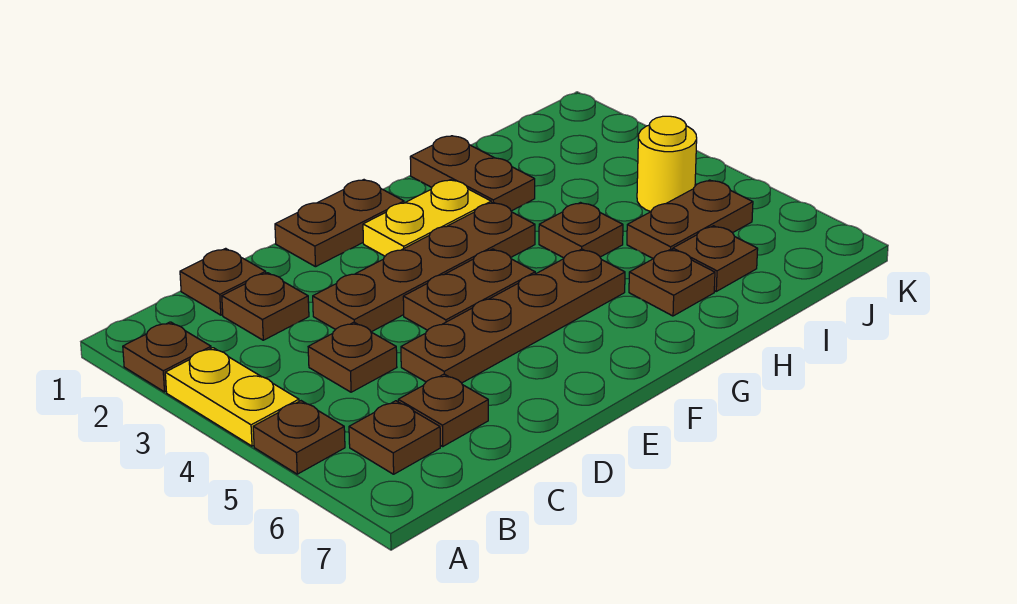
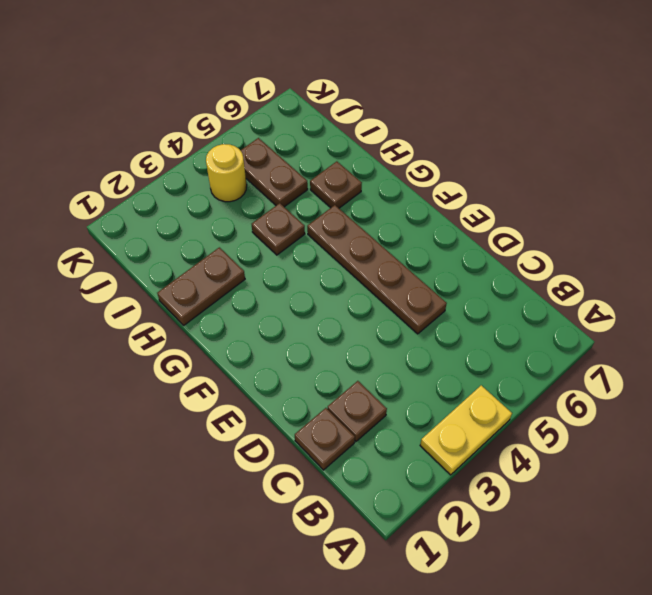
none -> brown 1x1 plate [123,322,211,392]
none -> brown 1x1 plate [253,401,345,474]
none -> brown 1x1 plate [349,401,440,474]

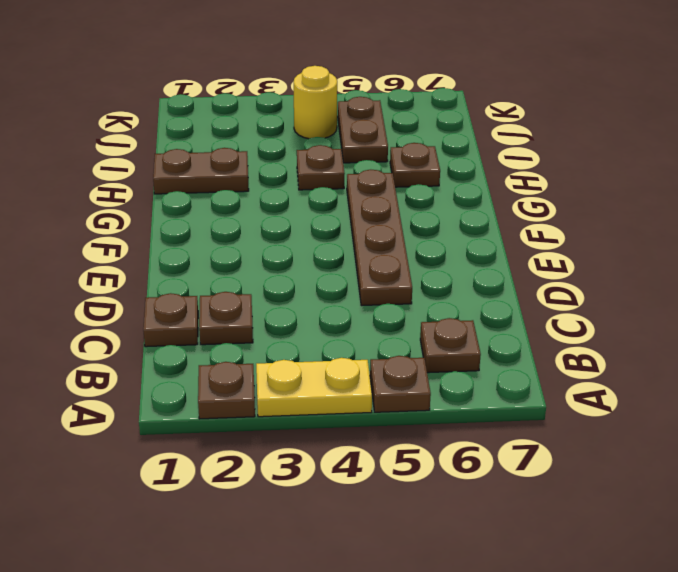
none -> brown 1x1 plate [308,322,397,392]
none -> brown 1x1 plate [398,374,488,446]
none -> brown 1x4 plate [313,202,535,332]

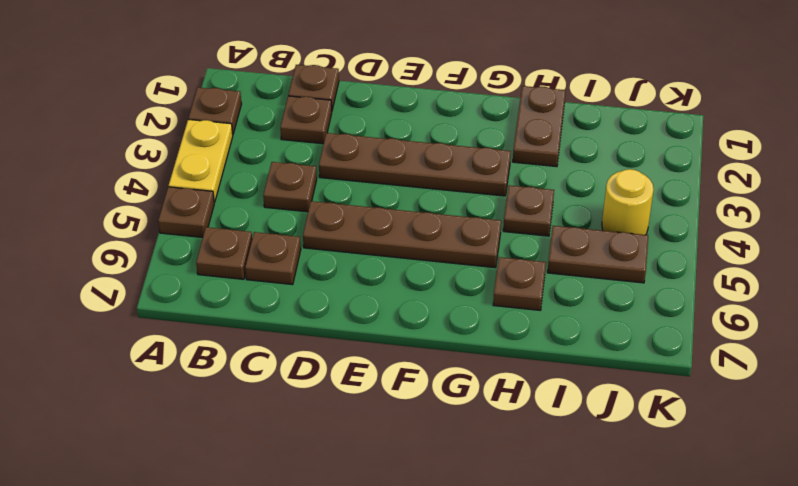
none -> brown 1x2 plate [275,180,404,267]
none -> brown 1x2 plate [403,249,535,330]
none -> yellow 1x2 plate [363,180,491,256]

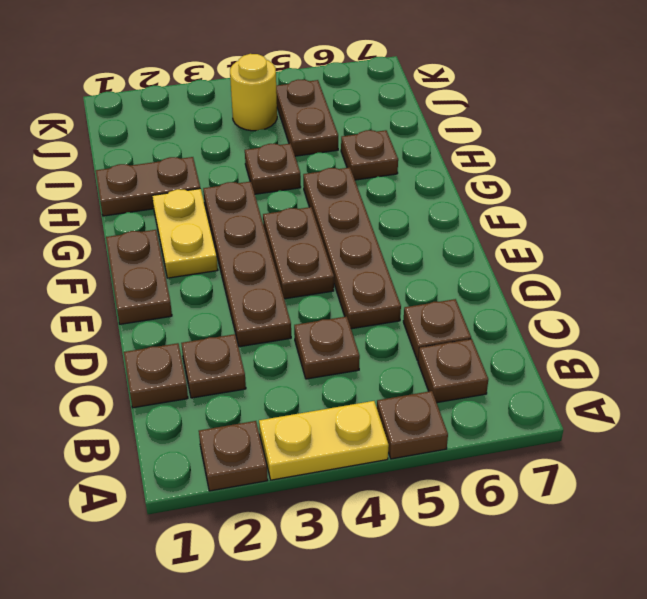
none -> brown 1x1 plate [673,226,758,291]

